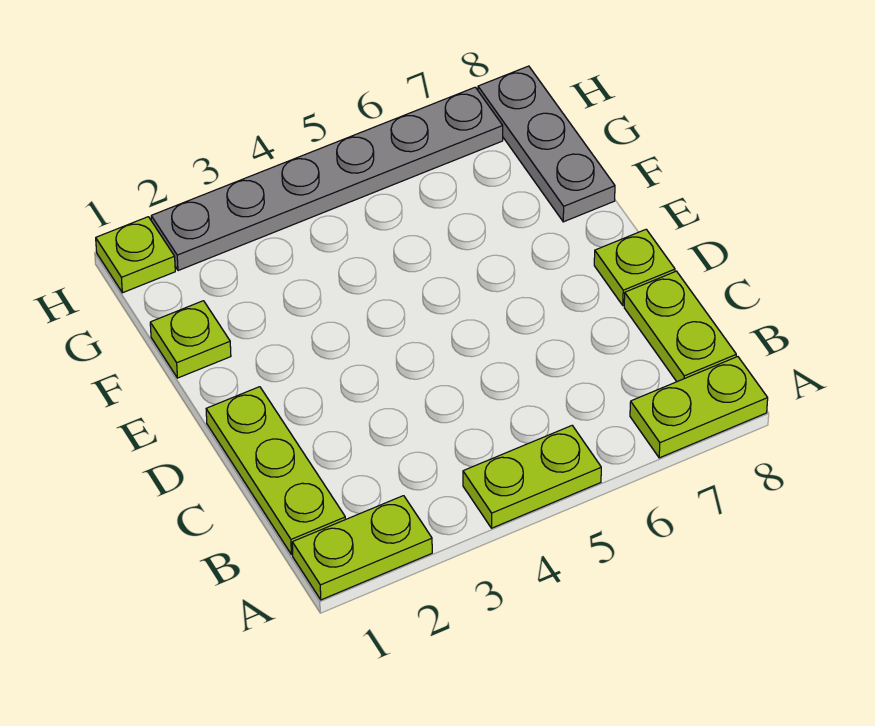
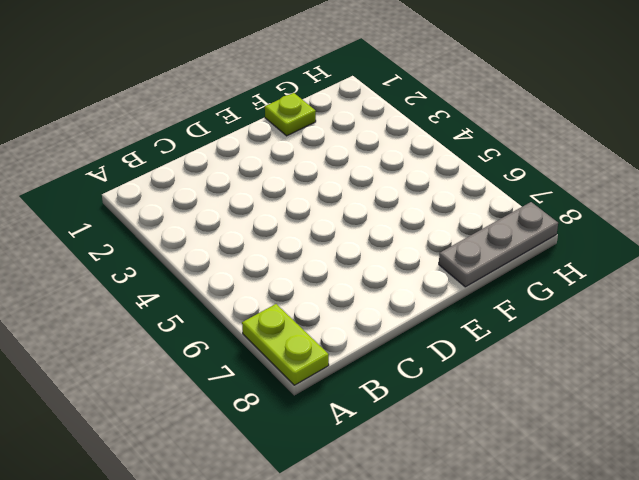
none -> lime 1x2 plate [292,496,432,600]
none -> lime 1x2 plate [463,426,601,528]

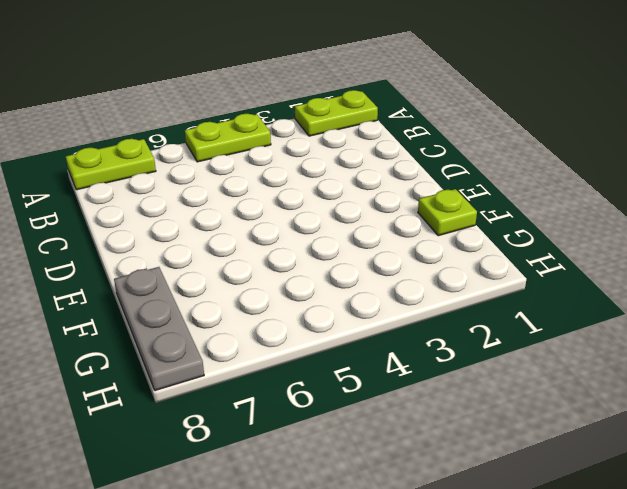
none -> lime 1x3 plate [206,387,345,555]
none -> lime 1x2 plate [624,271,736,382]

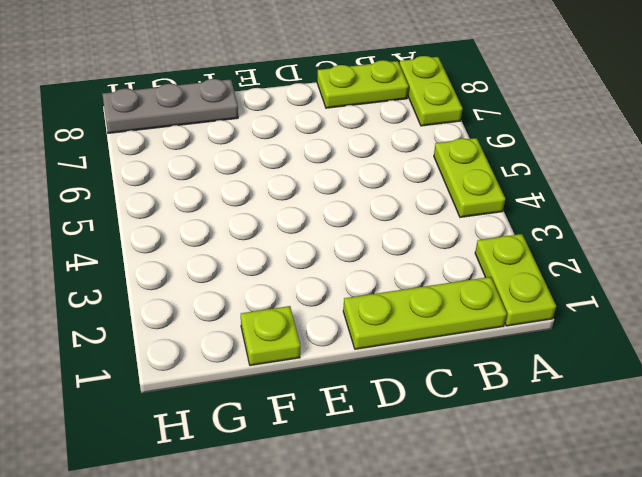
none -> lime 1x1 plate [594,229,675,305]
none -> lime 1x1 plate [96,217,175,293]

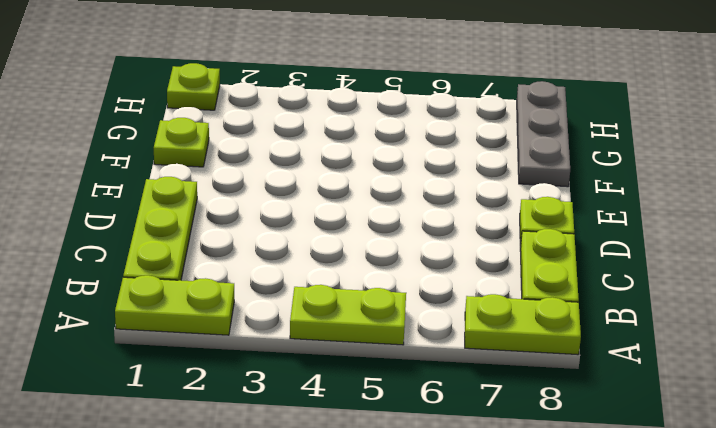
none -> grey 1x6 plate [151,87,503,271]

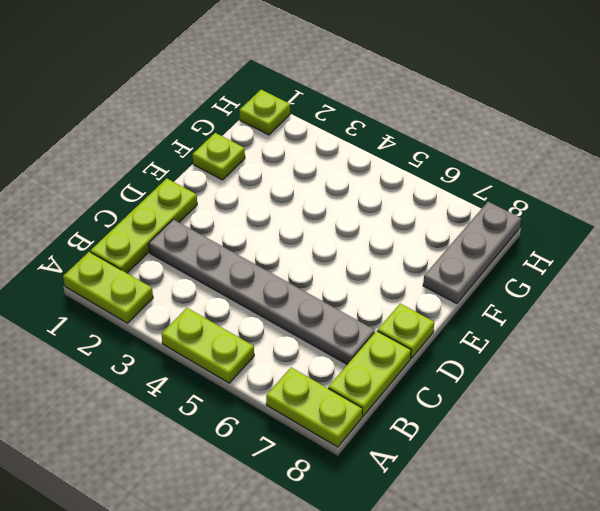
grey 1x6 plate [149,220,375,364] -> grey 1x6 plate moved to [151,87,503,271]

